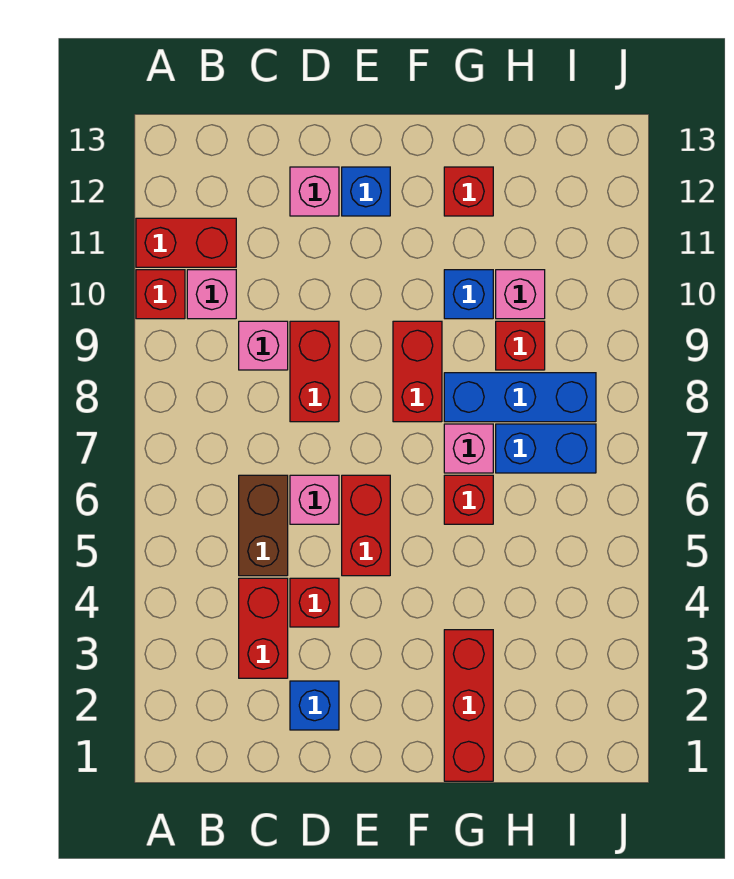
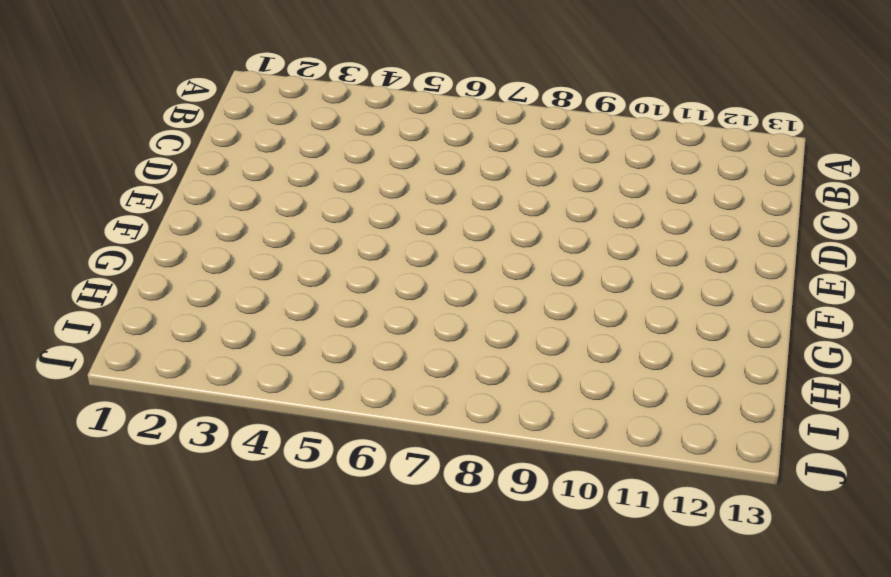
none -> red 1x1 brick [136,270,185,319]
none -> red 1x2 brick [136,218,236,267]
none -> pink 1x1 brick [187,270,236,319]

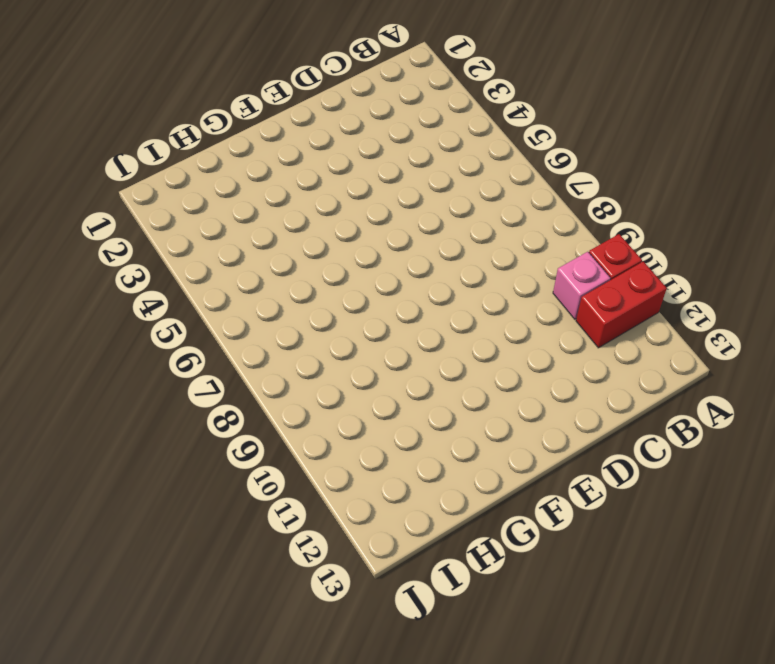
none -> red 1x2 brick [239,578,288,678]
none -> brown 1x2 brick [239,475,288,576]
none -> pink 1x1 brick [239,321,288,370]

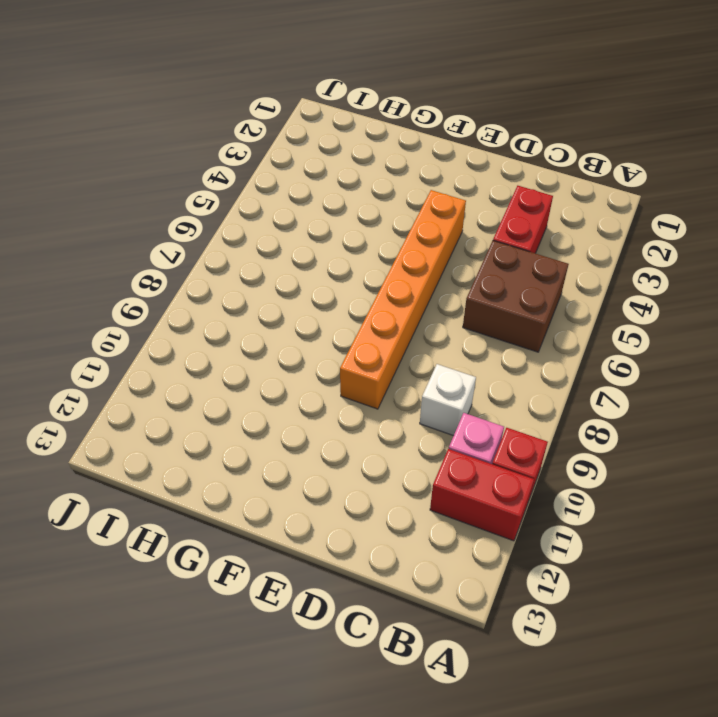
brown 2x2 brick [463,241,569,352] -> brown 1x2 brick [239,475,288,576]
white 1x1 brick [420,364,476,436] -> pink 1x1 brick [239,321,288,370]
orange 1x6 brick [340,190,466,409] -> red 1x2 brick [342,475,390,576]
none -> blue 1x1 brick [290,681,339,730]
none -> red 1x1 brick [290,578,339,627]
none -> pink 1x1 brick [290,475,339,524]

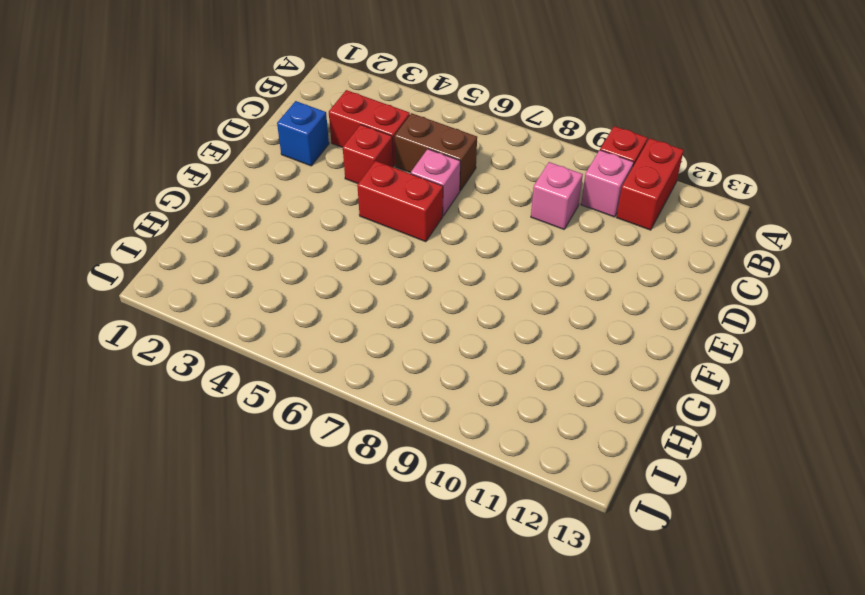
none -> red 1x2 brick [290,321,339,422]
none -> pink 1x1 brick [290,167,339,216]
none -> blue 1x1 brick [342,167,390,216]

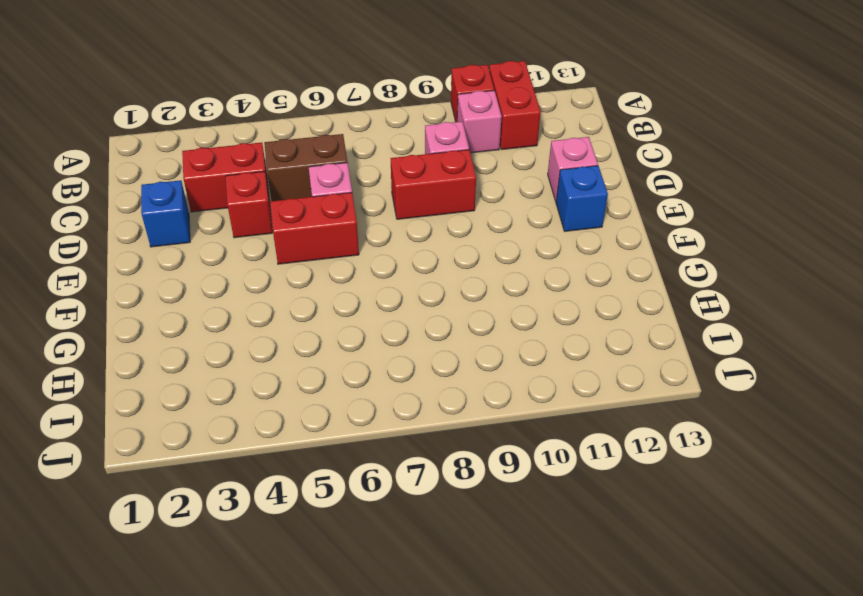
none -> red 1x2 brick [393,321,442,422]
none -> red 1x3 brick [444,630,493,781]
none -> red 1x1 brick [444,475,493,524]

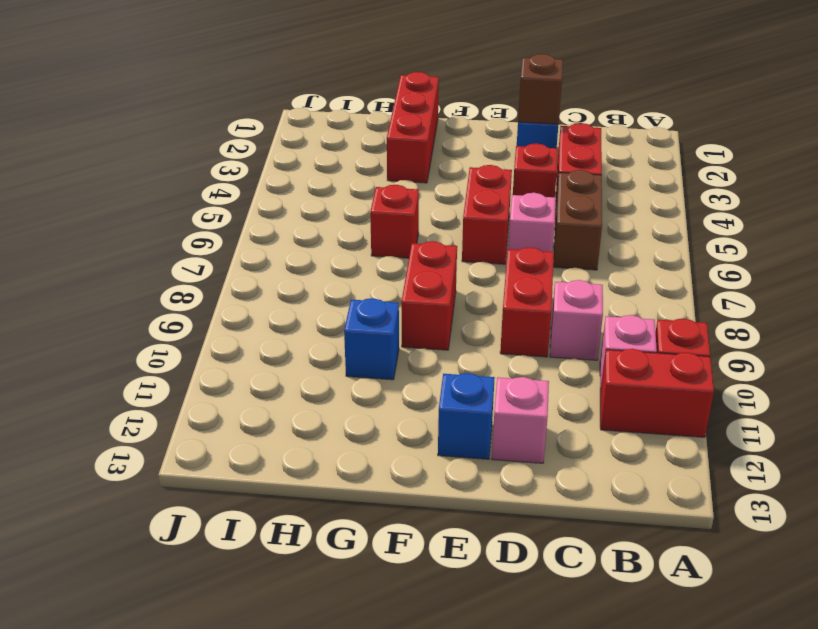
brown 1x1 brick [518,54,563,124] -> none
none -> pink 1x1 brick [444,424,493,473]
none -> blue 1x3 brick [444,373,596,422]
none -> red 1x1 brick [444,167,493,216]

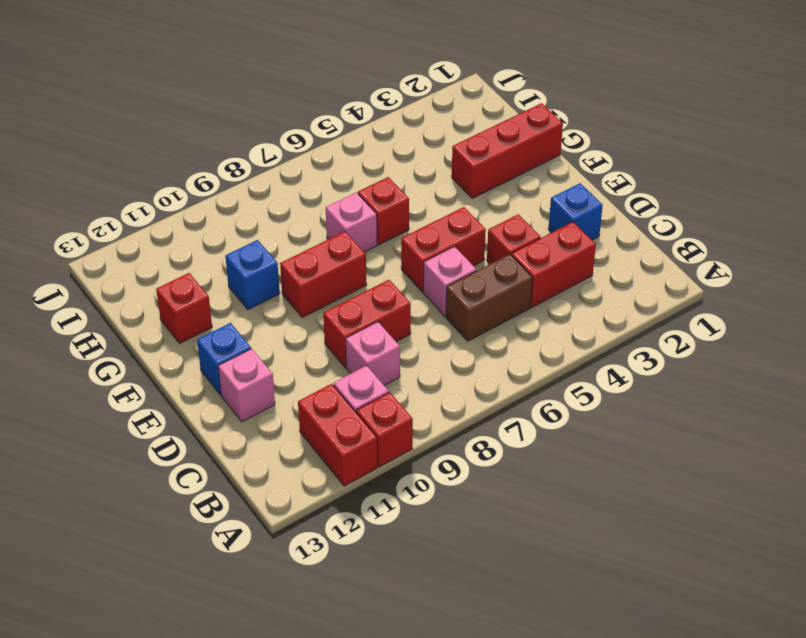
none -> blue 1x3 brick [444,373,596,422]
none -> blue 1x2 brick [496,424,596,473]
none -> red 1x1 brick [496,321,545,370]

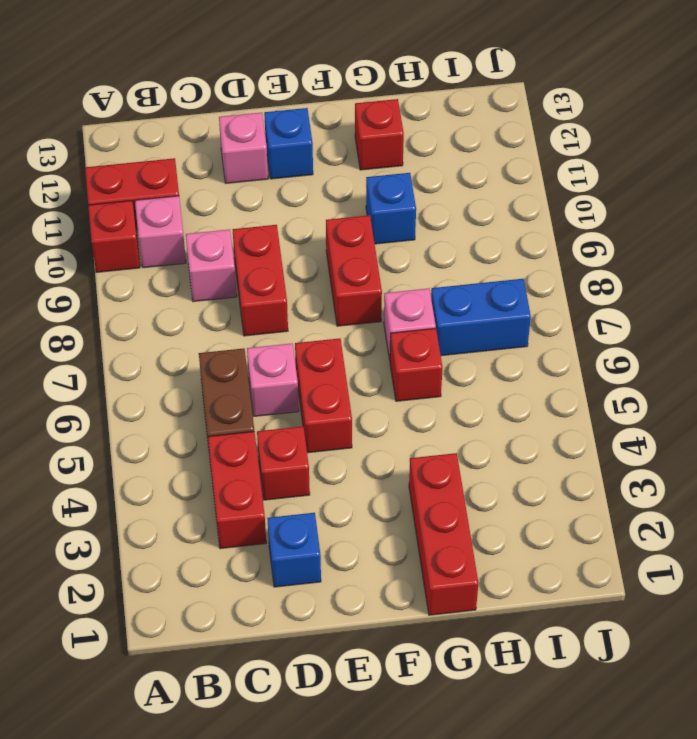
none -> blue 1x3 brick [444,373,596,422]
none -> red 1x1 brick [496,321,545,370]
none -> pink 1x1 brick [496,270,545,319]

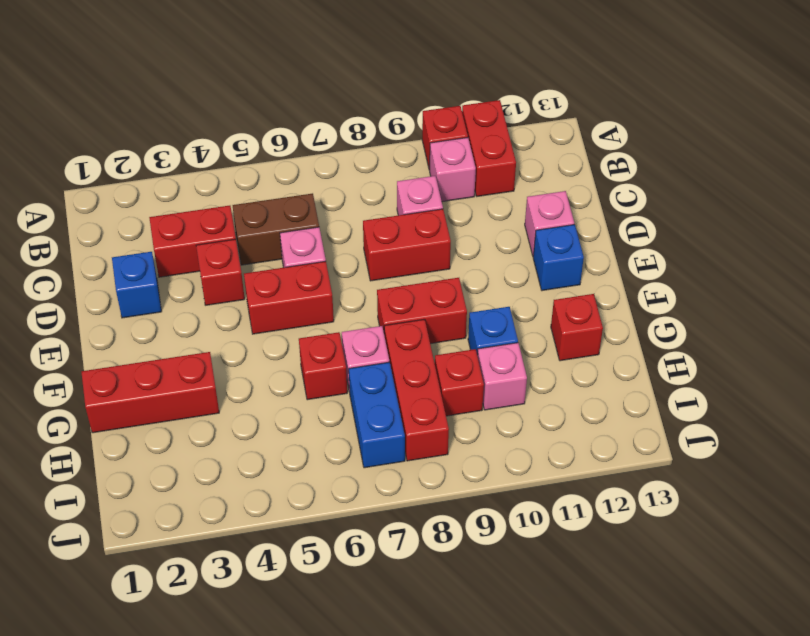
red 1x3 brick [384,319,449,461] -> blue 1x3 brick [444,373,596,422]

